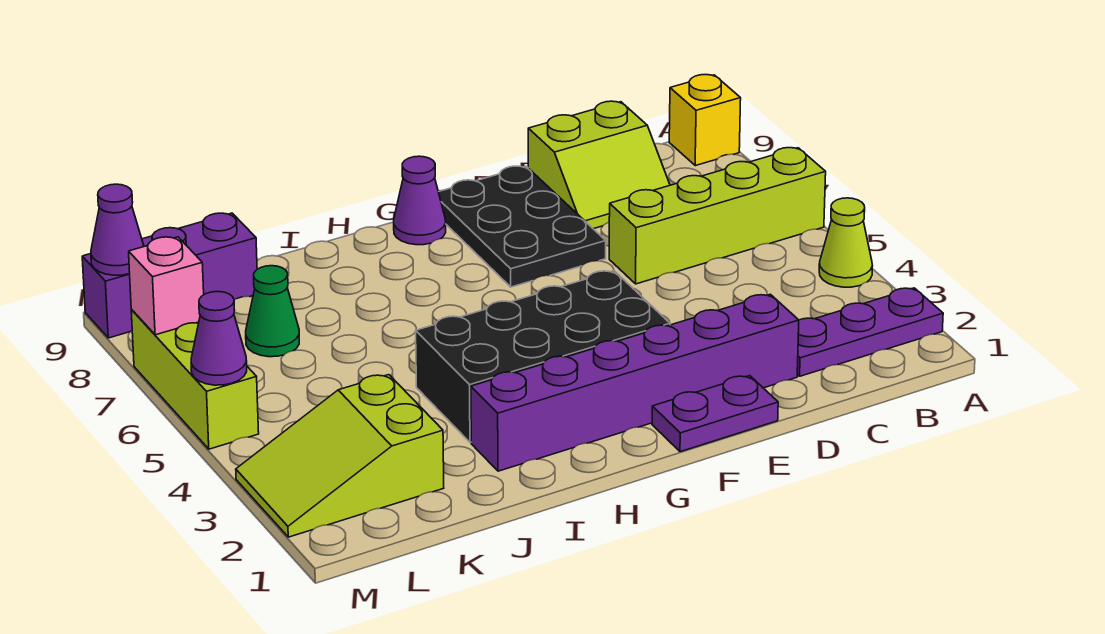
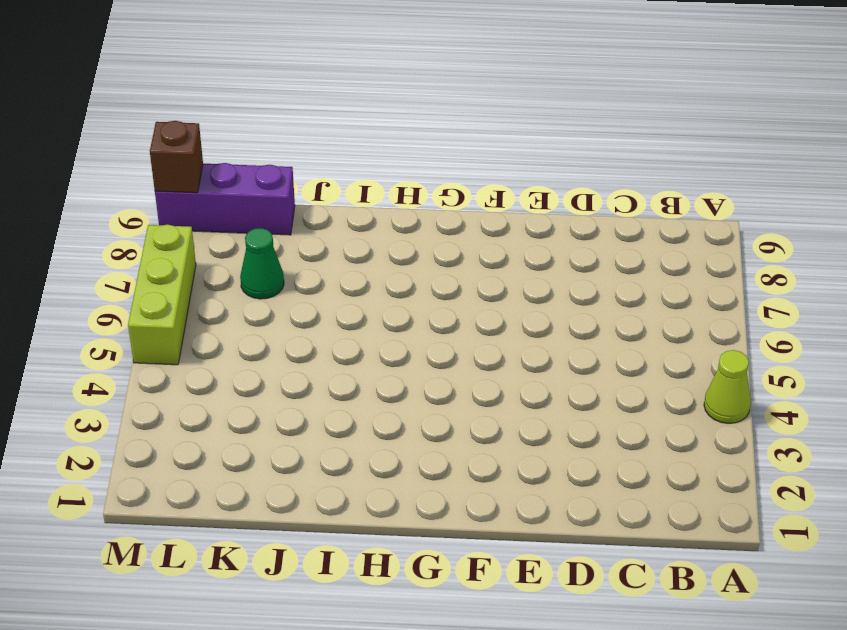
brown 1x1 brick [150,121,203,193] -> purple 1x1 cone [91,184,144,275]
none -> purple 1x3 plate [797,288,943,376]
none -> lime 1x4 brick [609,148,826,284]
none -> yellow 1x1 brick [669,74,741,166]

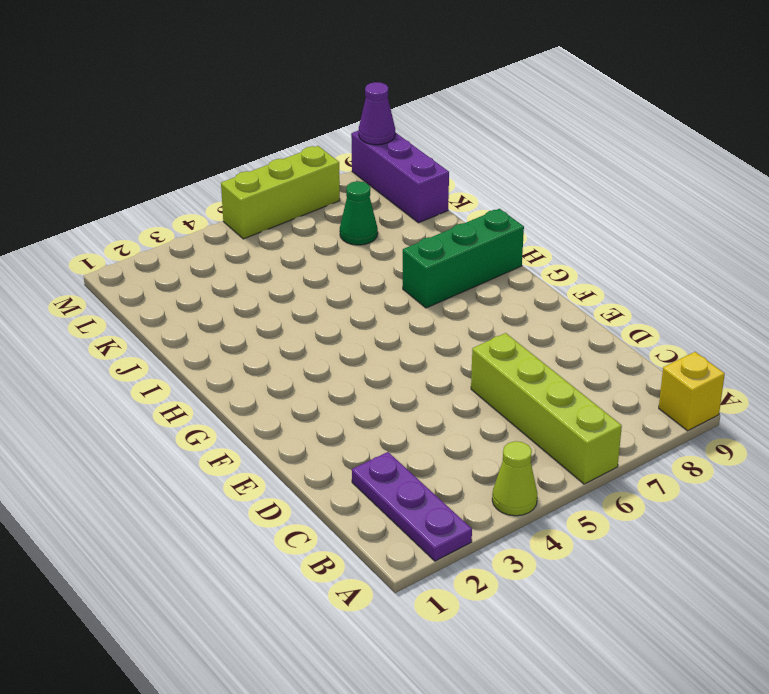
green 1x3 brick [403,209,524,308] -> none
none -> lime 2x2 slope [528,101,670,229]
none -> purple 1x6 brick [471,294,799,471]
none -> purple 1x2 plate [652,376,778,452]

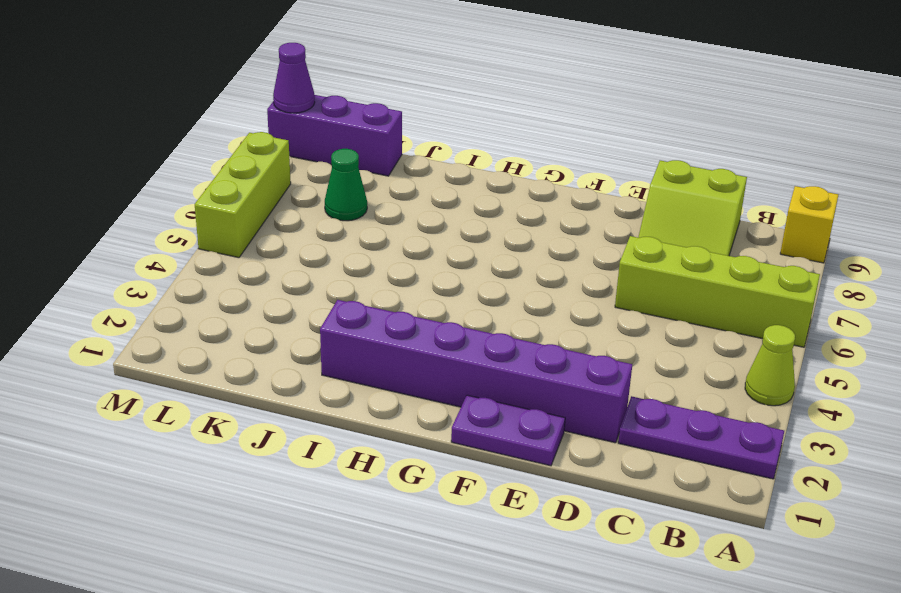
none -> black 2x3 plate [439,166,606,287]
none -> black 2x4 brick [416,271,670,442]
none -> purple 1x1 cone [394,156,446,245]

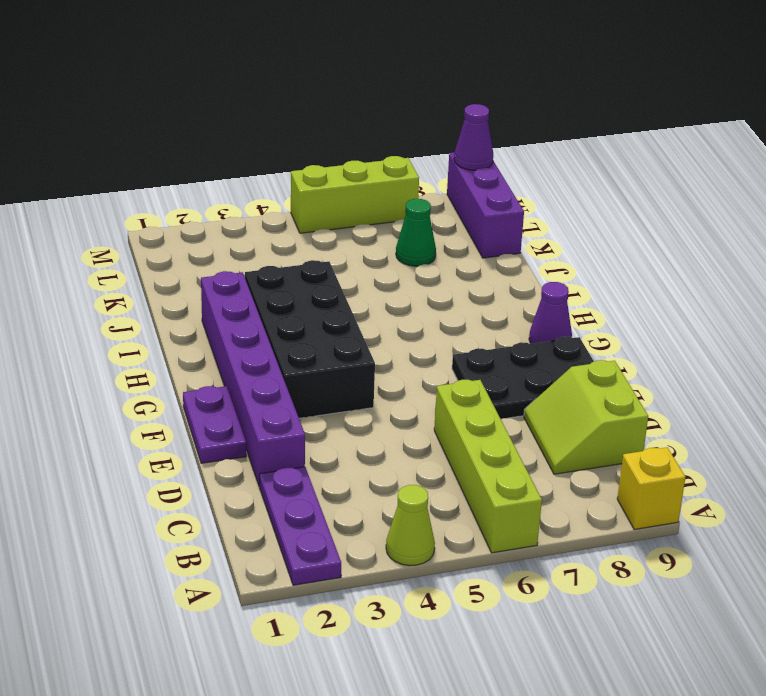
none -> lime 2x3 slope [236,375,444,537]
none -> purple 1x1 cone [191,291,247,385]
none -> pink 1x1 brick [129,237,204,335]

